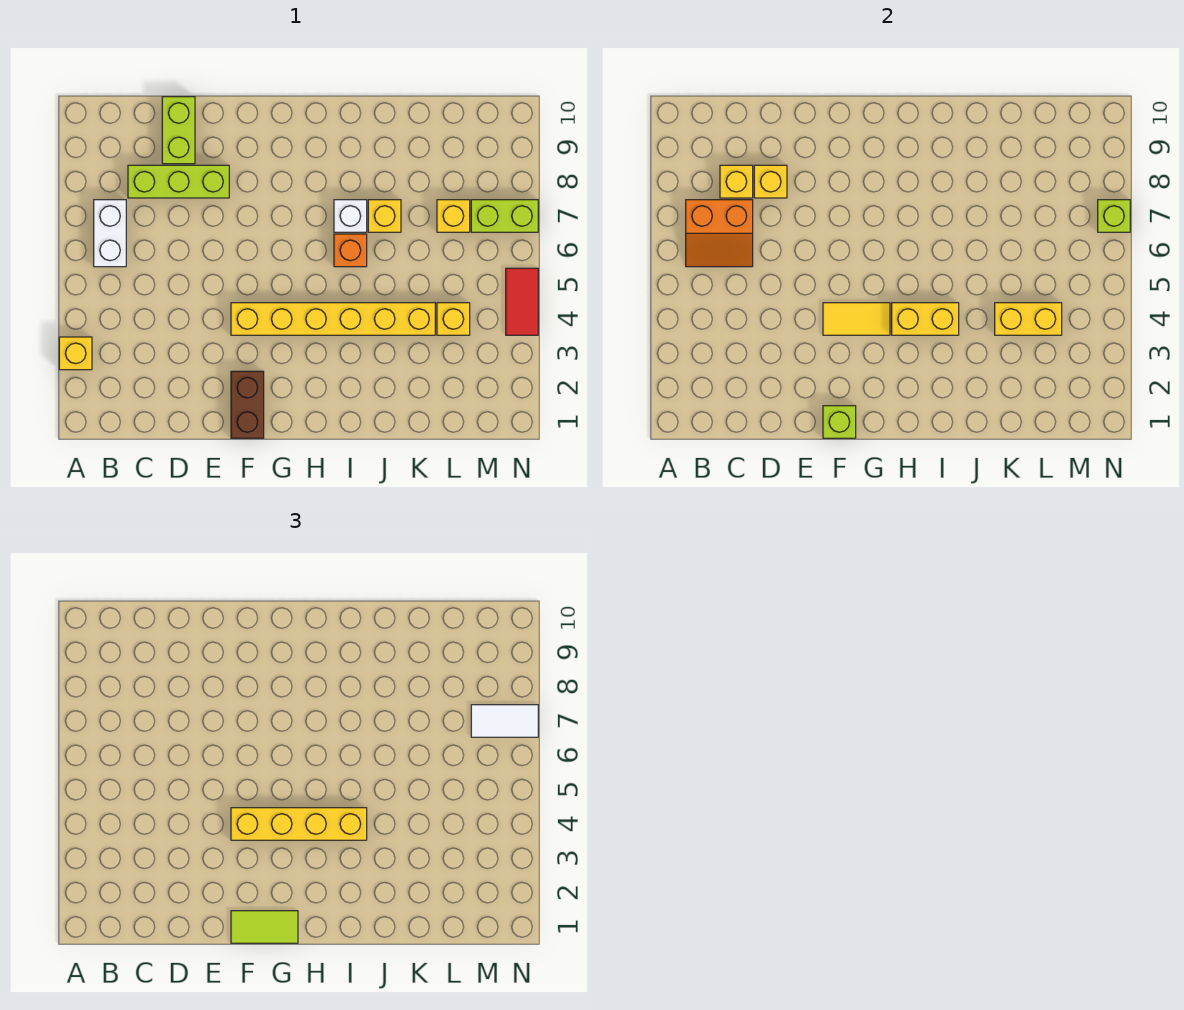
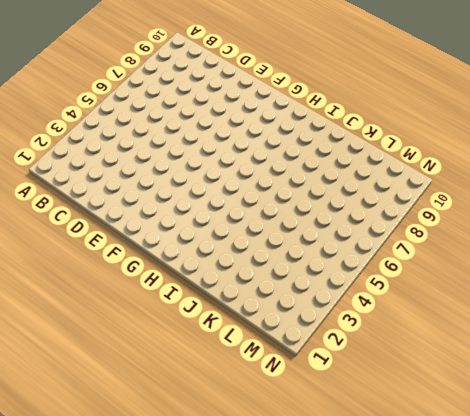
none -> yellow 1x1 brick [59,337,92,370]
none -> white 1x2 brick [94,200,126,267]
none -> lime 1x3 brick [128,165,229,198]

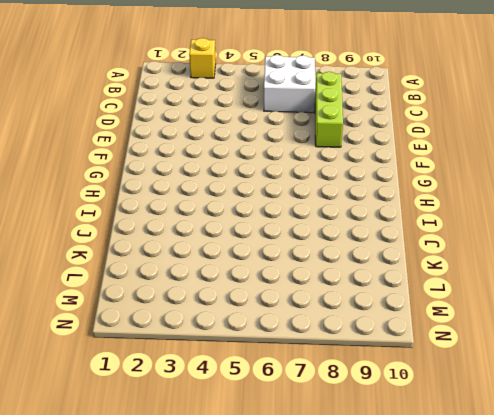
white 2x2 brick [264,55,315,113] -> white 1x2 brick [94,200,126,267]
none -> lime 1x2 brick [162,97,195,164]
none -> brown 1x2 brick [231,371,264,438]
none -> yellow 1x6 brick [231,303,435,335]

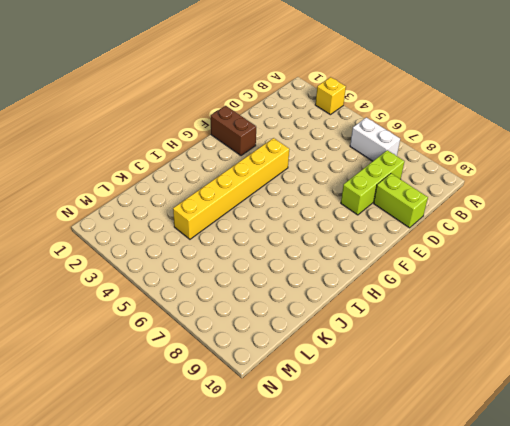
none -> orange 1x1 brick [334,234,367,267]
none -> white 1x1 brick [334,200,367,232]
none -> yellow 1x1 brick [368,200,401,232]

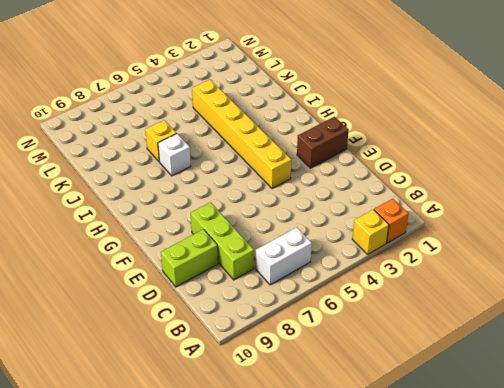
orange 1x1 brick [374,199,408,243] -> orange 1x1 brick moved to [334,234,367,267]
none -> yellow 1x1 brick [437,303,470,335]
none -> yellow 1x1 brick [437,200,470,232]
none -> lime 1x2 brick [471,200,538,232]

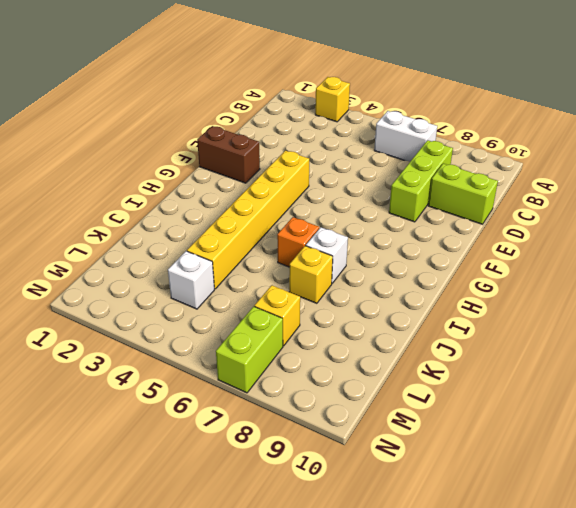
white 1x1 brick [168,251,214,309] -> yellow 1x1 brick [437,303,470,335]
none -> red 1x2 tile [506,268,538,335]
none -> orange 2x2 slope [686,200,753,267]
none -> yellow 1x1 brick [720,165,753,198]

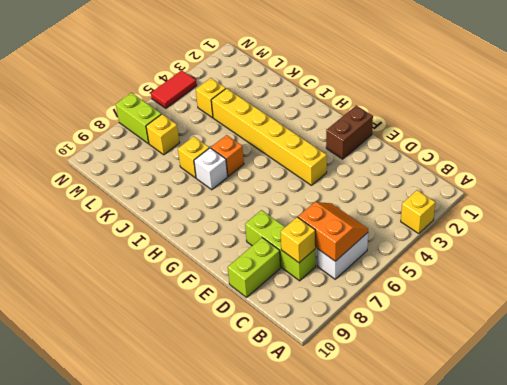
none -> yellow 1x1 brick [754,165,787,198]
none -> lime 1x1 brick [823,406,856,438]
none -> yellow 1x2 tile [823,303,890,335]

